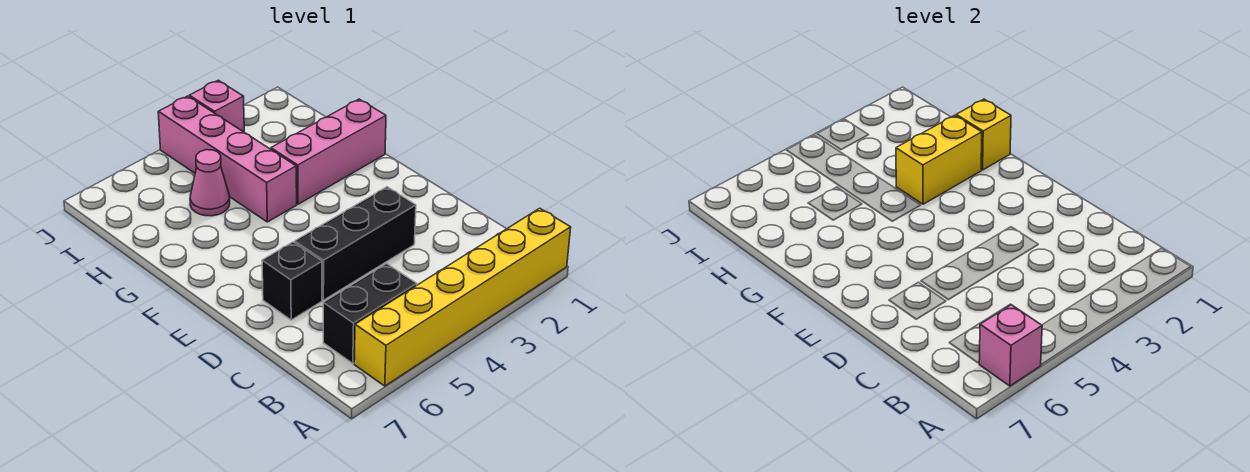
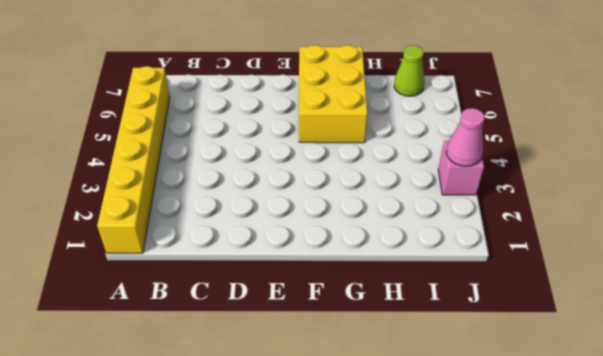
yellow 2x3 brick [299,45,367,143] -> none
lime 1x1 cone [394,45,425,96] -> none
pink 1x1 cone [446,108,485,166] -> pink 1x1 cone moved to [190,150,230,216]
none -> black 1x2 brick [323,264,417,363]
none -> black 1x3 brick [295,187,416,300]

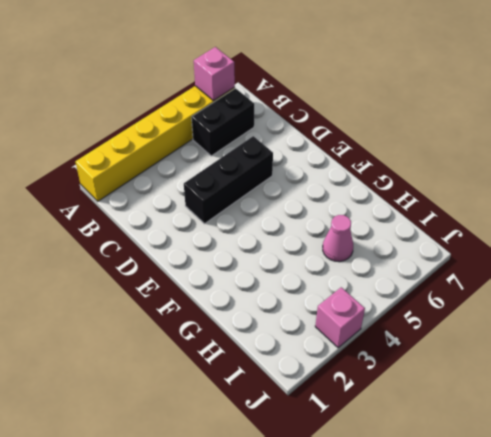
none -> black 1x1 brick [262,242,322,320]
none -> pink 1x3 brick [271,99,386,204]

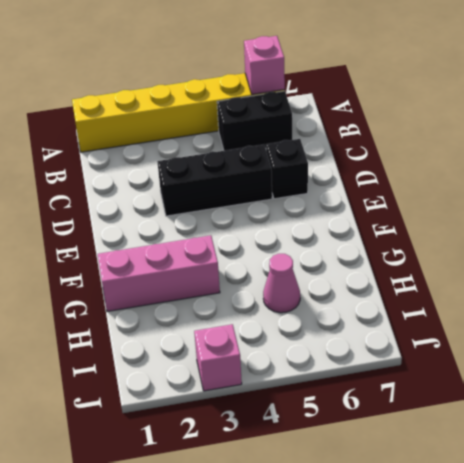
none -> pink 1x4 brick [158,96,297,222]
none -> yellow 1x1 brick [956,99,1011,170]

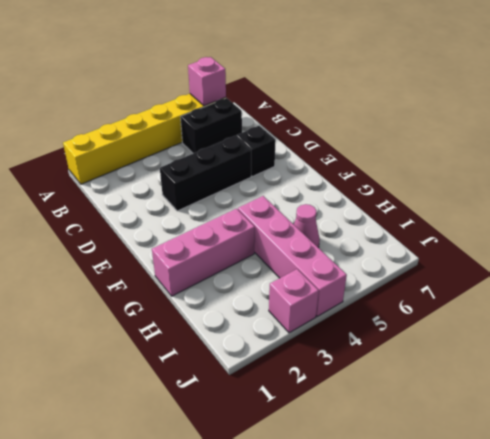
none -> yellow 1x1 brick [956,99,1011,170]
none -> yellow 1x2 brick [896,115,982,204]

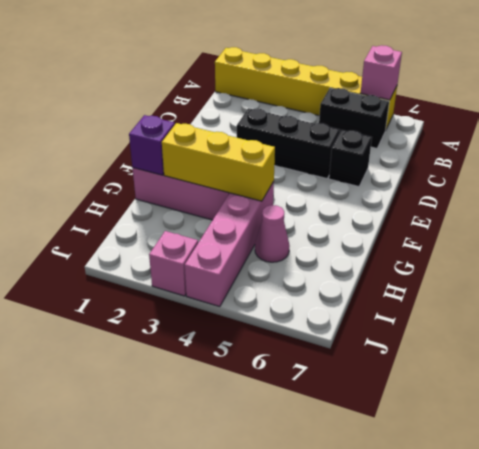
purple 1x1 brick [129,115,175,175] -> yellow 1x1 brick [956,99,1011,170]
yellow 1x3 brick [162,123,275,201] -> yellow 1x2 brick [896,115,982,204]

